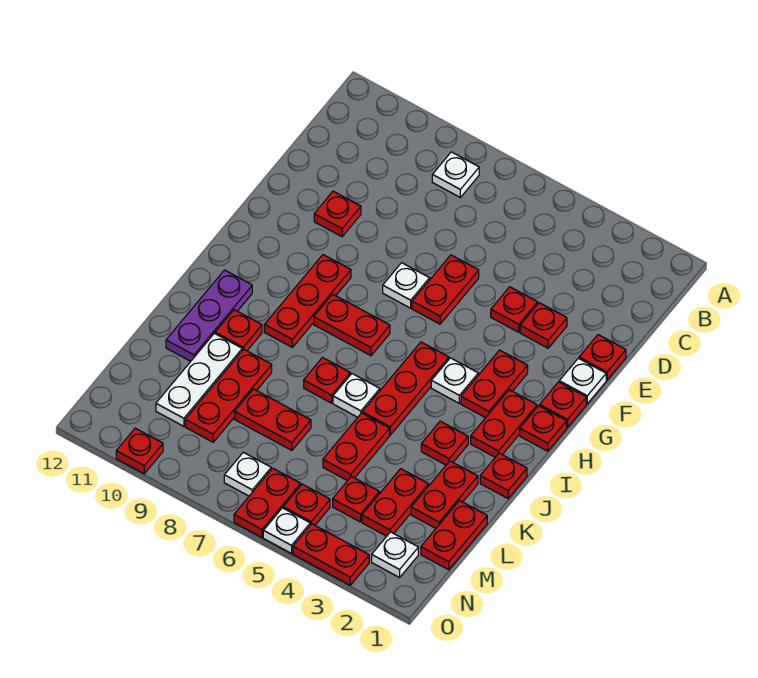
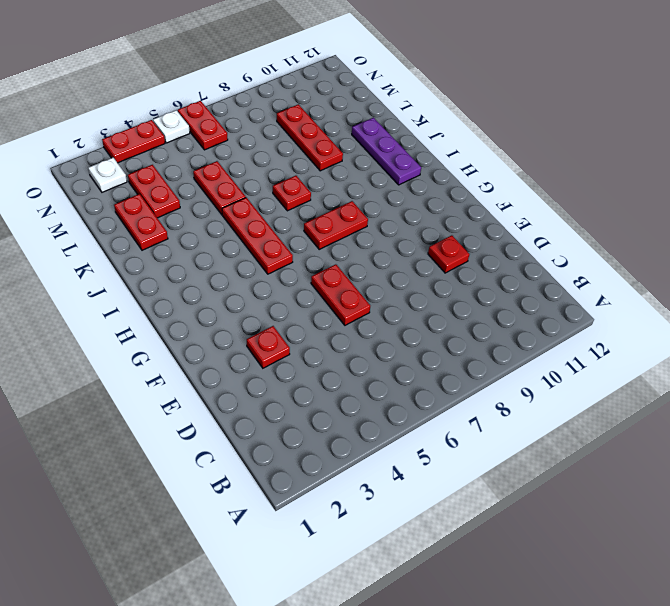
none -> white 1x1 plate [432,152,479,197]
none -> red 1x1 plate [579,335,626,380]
none -> red 1x1 plate [491,287,538,332]
none -> white 1x1 plate [559,358,606,404]

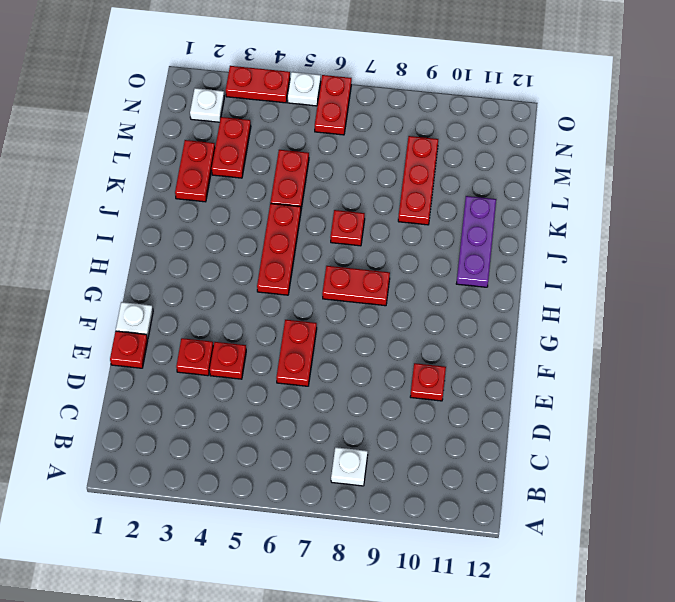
none -> white 1x1 plate [383,263,430,308]
none -> red 1x1 plate [540,382,586,428]
none -> red 1x2 plate [461,350,528,418]
none -> red 1x3 plate [264,255,351,347]

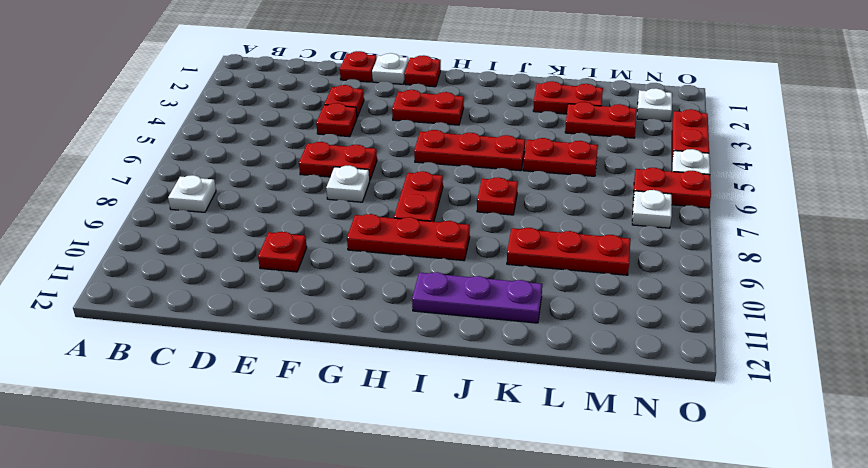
none -> red 1x1 plate [520,406,567,451]
none -> red 1x2 plate [471,390,537,457]
none -> white 1x1 plate [431,358,478,403]
none -> red 1x1 plate [480,453,527,498]

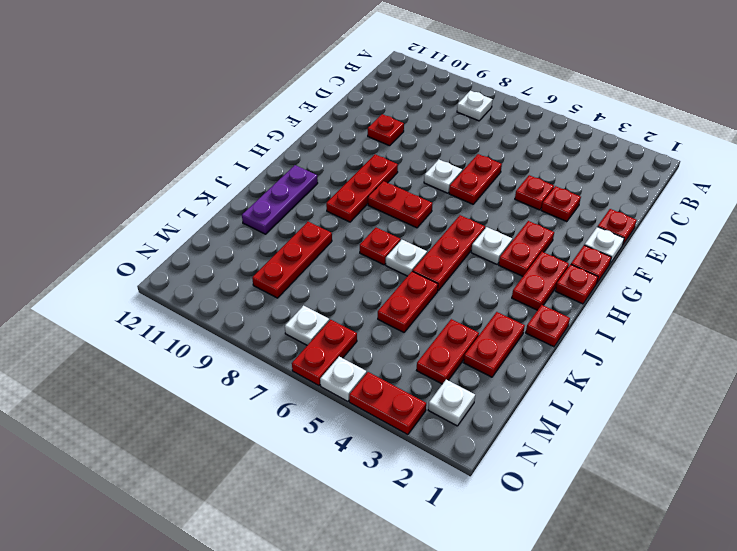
none -> red 1x1 plate [421,421,468,465]
none -> red 1x1 plate [215,310,262,351]
none -> white 1x3 plate [156,333,242,426]
none -> red 1x2 plate [421,501,487,570]

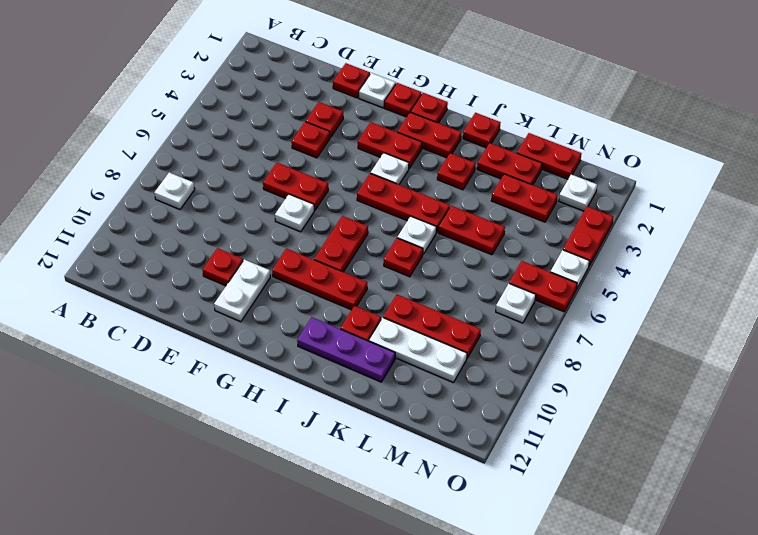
white 1x2 plate [214,259,271,322] -> none
none -> red 1x2 plate [235,389,311,450]
none -> red 1x1 plate [333,477,379,522]
none -> red 1x1 plate [283,484,330,525]
none -> red 1x1 plate [116,428,163,474]

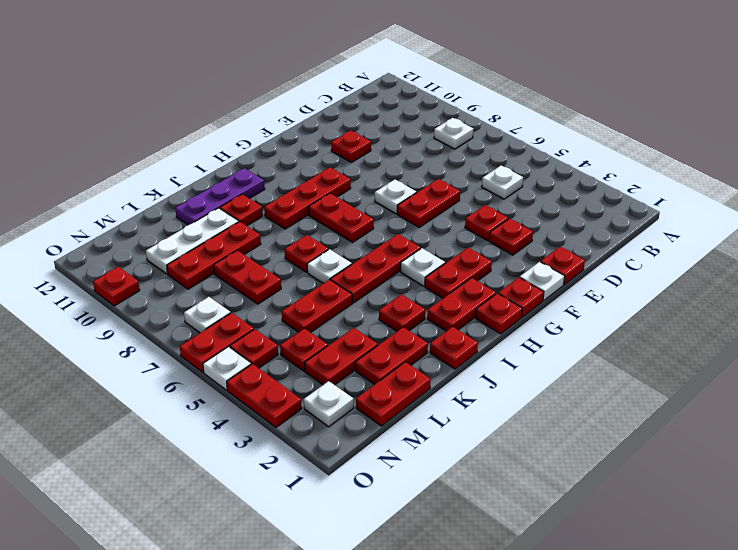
white 1x1 plate [482,166,523,199] -> none

